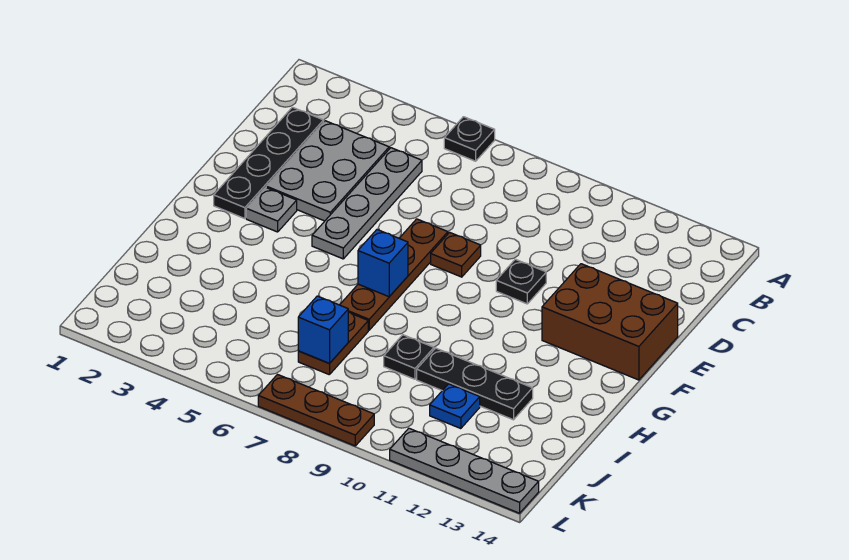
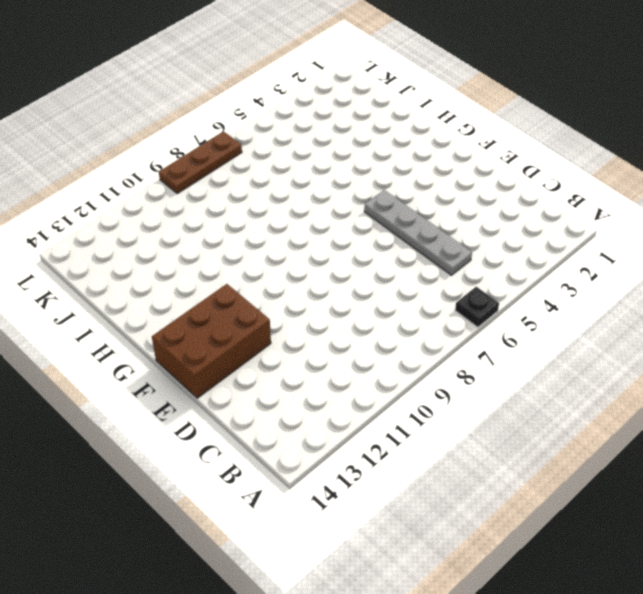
none -> black 1x4 plate [214,107,324,219]
none -> grey 2x3 plate [266,121,389,221]
none -> brown 1x4 plate [340,219,448,330]

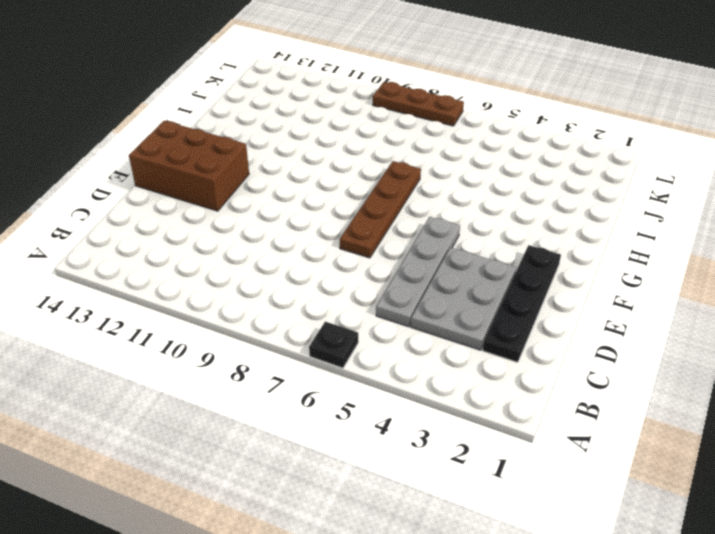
none -> brown 1x1 plate [431,232,481,277]
none -> black 1x1 plate [496,259,546,304]
none -> grey 1x1 plate [246,187,297,232]

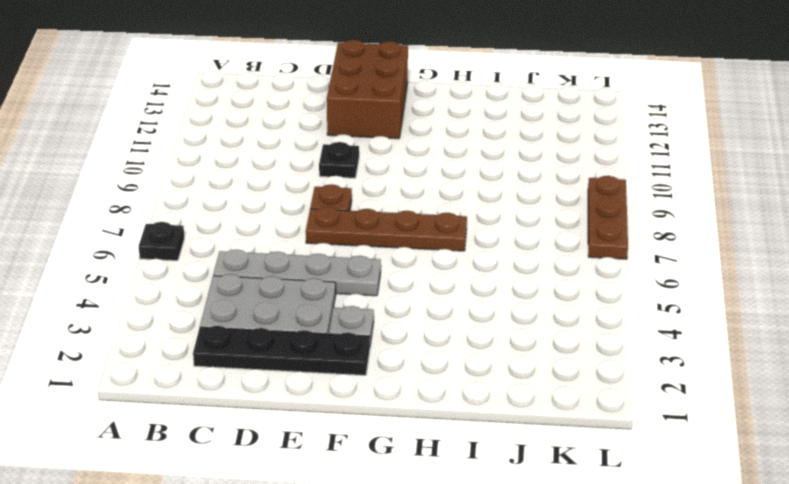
none -> brown 1x2 plate [298,312,368,375]
none -> black 1x1 plate [384,335,434,379]
none -> black 1x3 plate [417,348,533,420]

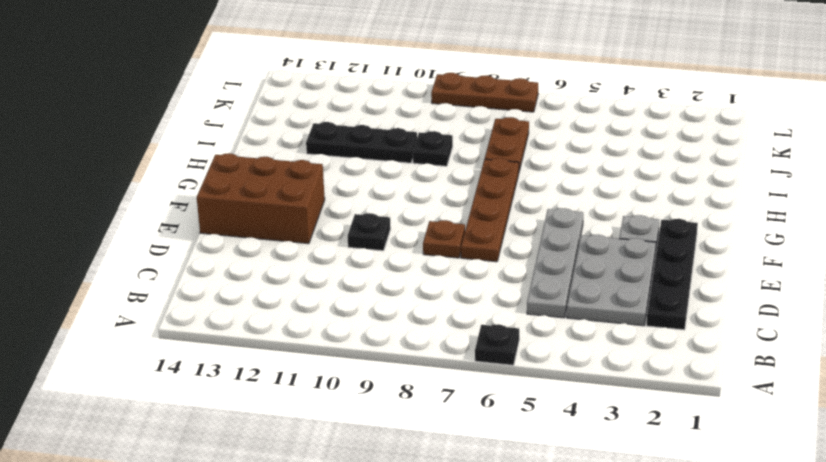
none -> blue 1x1 plate [430,384,480,429]
none -> grey 1x4 plate [390,428,539,513]
none -> blue 1x1 brick [358,230,408,297]

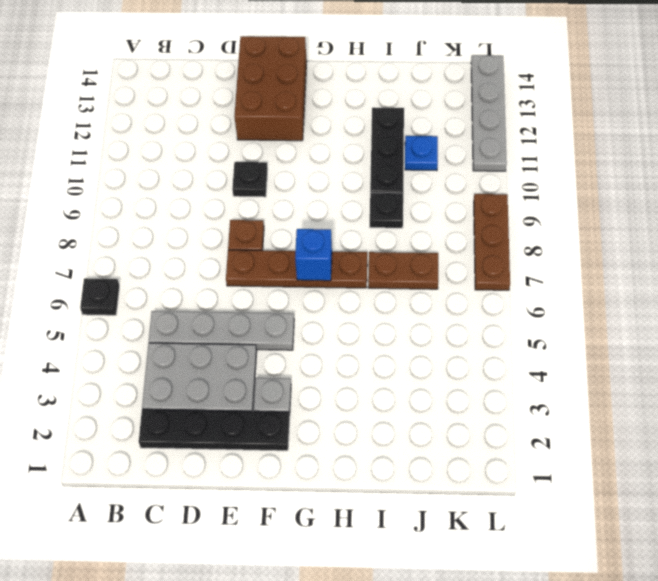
none -> blue 1x1 brick [298,296,348,364]

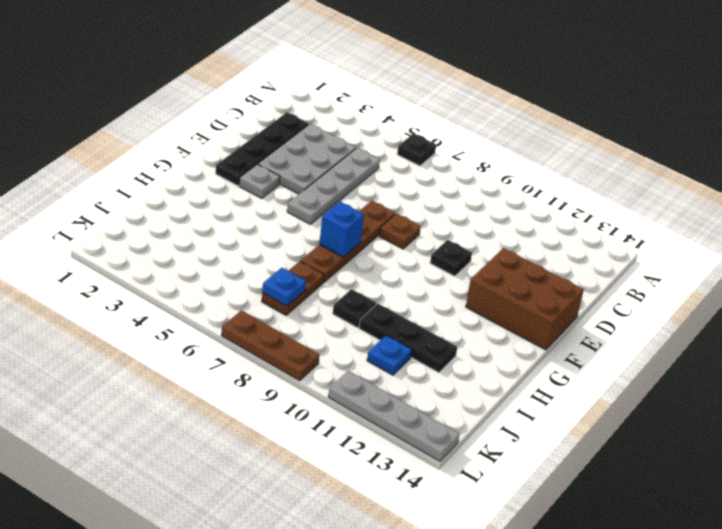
blue 1x1 plate [262,268,306,306] -> blue 1x1 brick [298,296,348,364]

